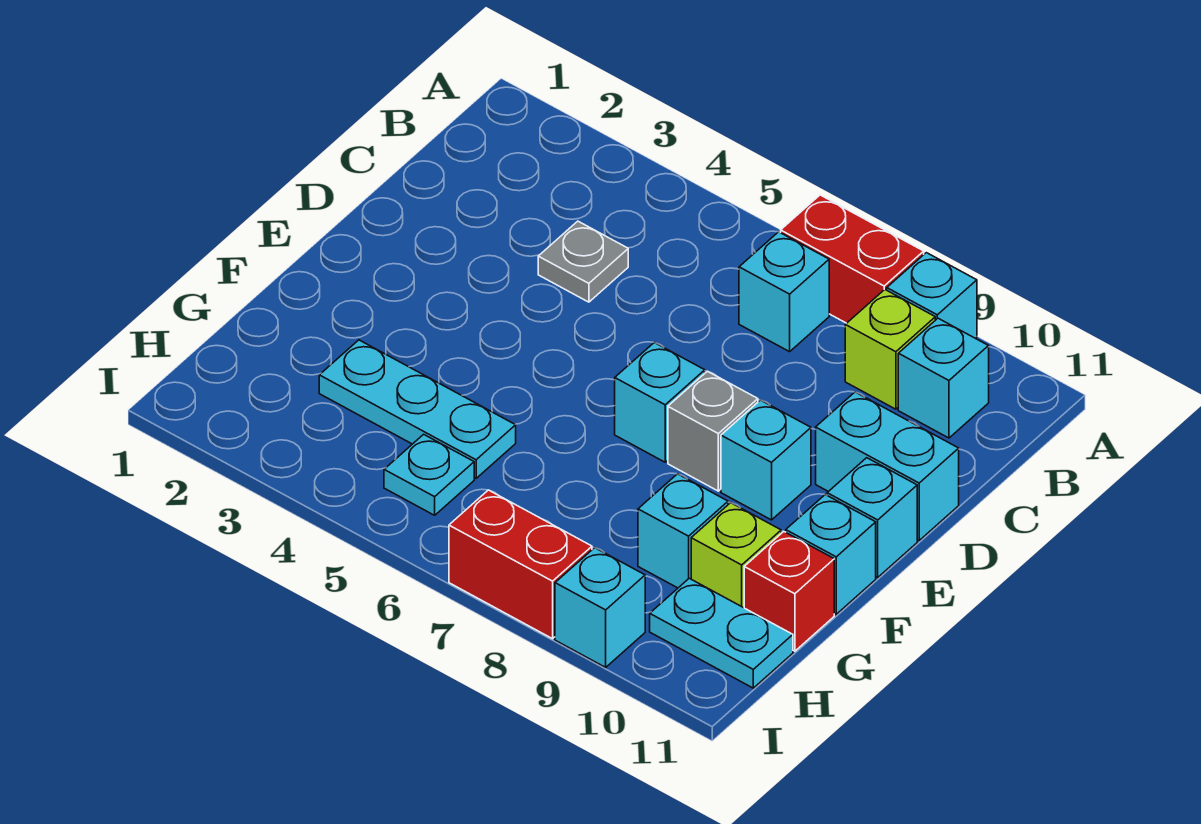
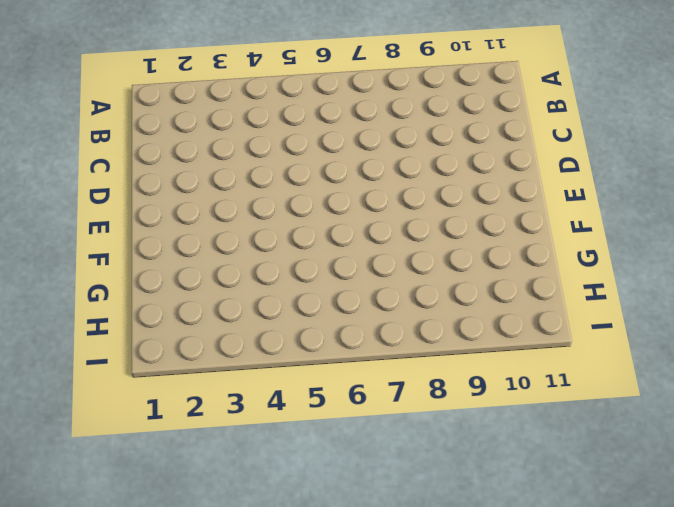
none -> red 1x2 brick [781,195,924,323]
none -> cyan 1x1 brick [887,253,977,338]
none -> cyan 1x1 brick [739,232,829,352]

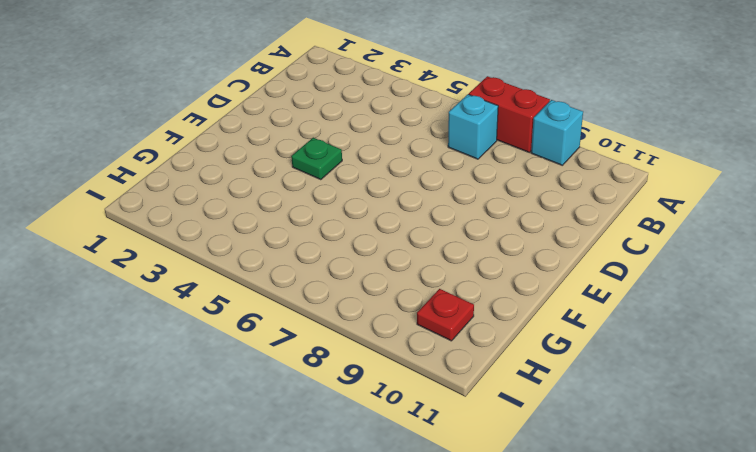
green 1x1 plate [291,138,342,180] -> none
red 1x1 plate [417,289,474,341] -> cyan 1x2 plate [650,578,793,688]
none -> lime 1x1 brick [845,290,935,409]
none -> cyan 1x1 brick [898,318,989,438]
none -> grey 1x1 plate [538,221,628,302]

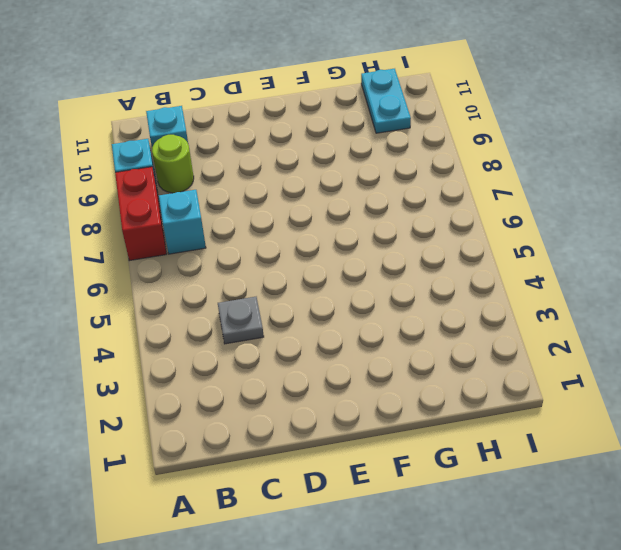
lime 1x1 round brick [152,135,194,193] -> lime 1x1 brick [845,290,935,409]
none -> cyan 1x2 brick [816,392,959,540]
none -> cyan 1x1 brick [615,343,705,462]
none -> grey 1x1 brick [668,371,758,491]

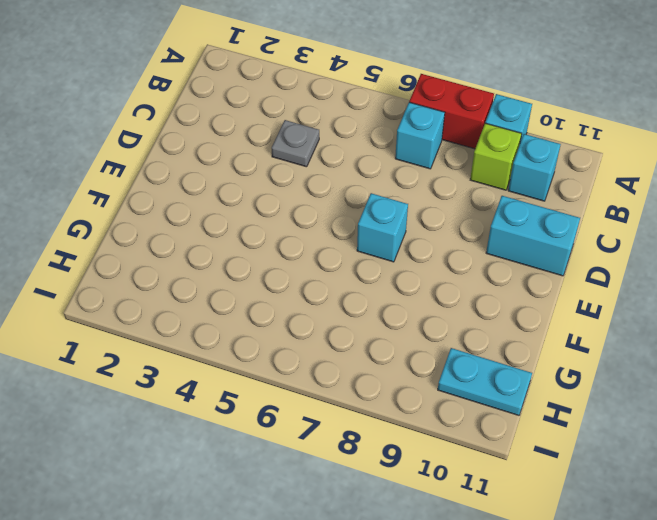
none -> grey 1x1 brick [668,371,758,491]
none -> cyan 1x1 brick [721,400,811,520]
none -> cyan 1x1 brick [827,458,917,577]

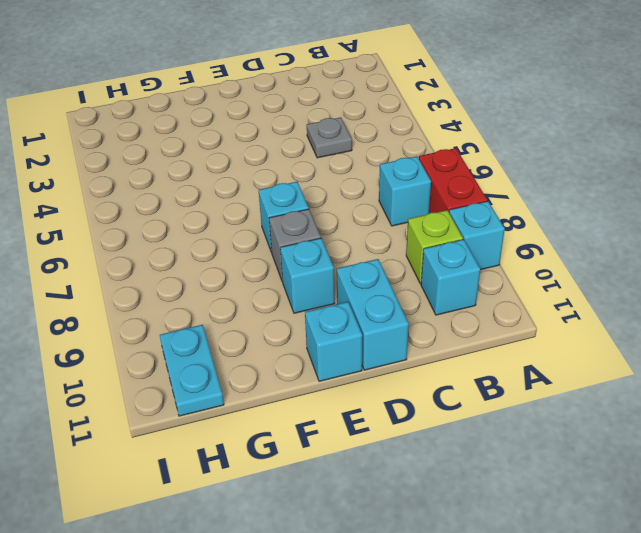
none -> cyan 1x1 brick [786,495,876,614]
none -> cyan 1x3 plate [319,340,516,478]
none -> cyan 1x1 brick [638,474,728,588]

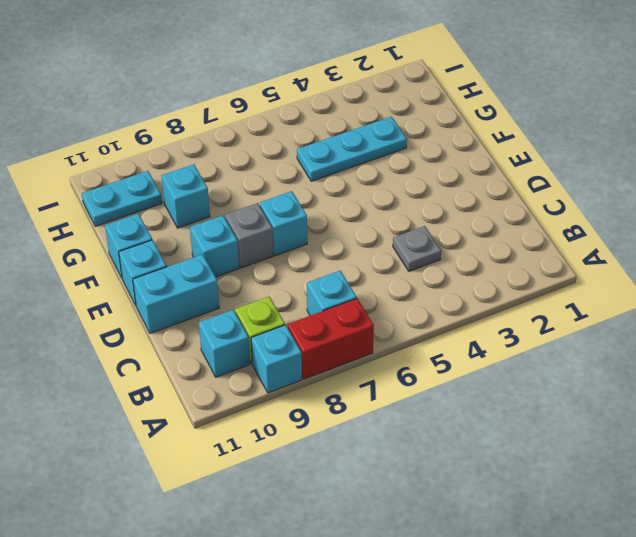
none -> lime 1x1 brick [691,503,781,608]
none -> red 1x1 brick [744,532,834,651]
none -> cyan 1x1 plate [384,434,474,515]

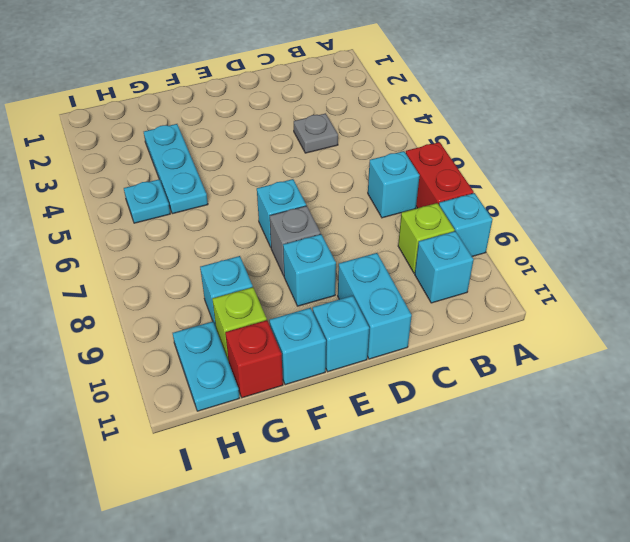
none -> red 1x2 brick [449,490,592,639]
none -> cyan 1x1 brick [555,548,645,667]

